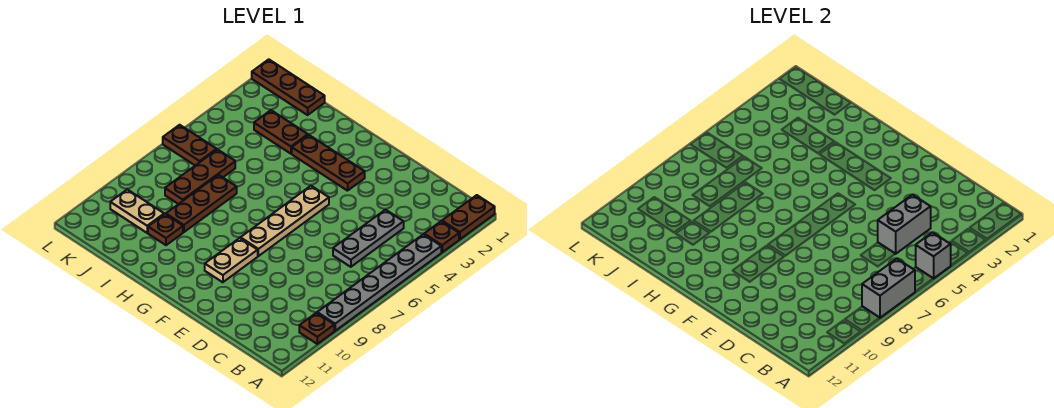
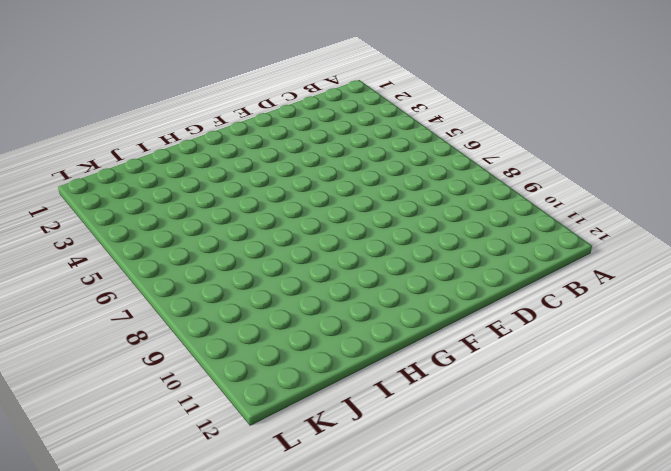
none -> brown 1x2 plate [442,195,495,239]
none -> brown 1x1 plate [424,221,459,252]
none -> grey 1x6 plate [317,234,441,331]

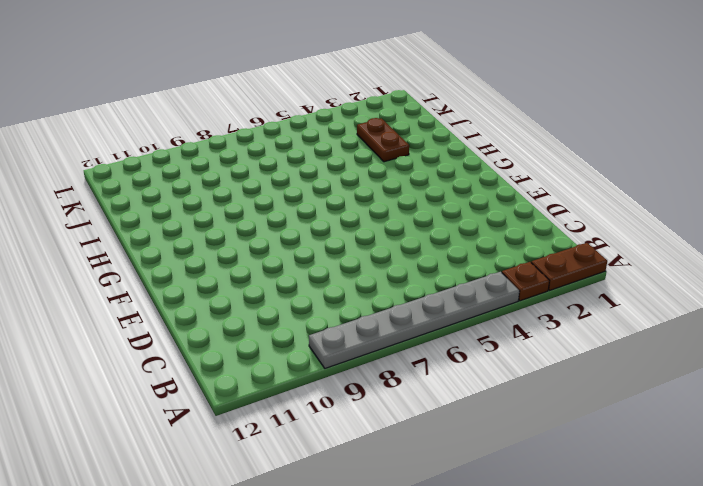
none -> brown 1x1 plate [299,313,334,344]
none -> grey 1x3 plate [333,210,404,267]
none -> brown 1x3 plate [292,135,365,191]

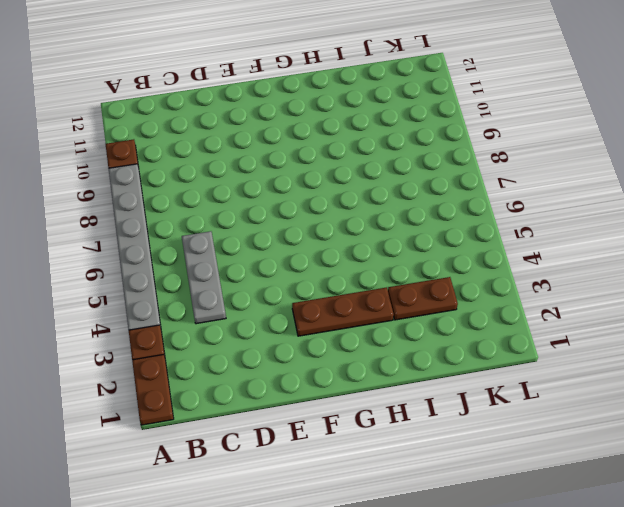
none -> tan 1x4 plate [240,186,329,256]
none -> tan 1x2 plate [205,238,258,282]
none -> brown 1x3 plate [166,175,237,232]

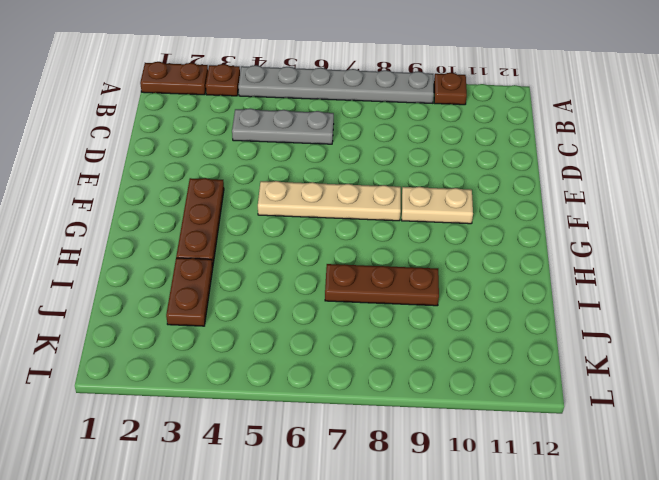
none -> brown 1x1 plate [148,214,183,245]
none -> brown 1x3 plate [252,59,325,115]
none -> brown 1x3 plate [165,150,235,204]

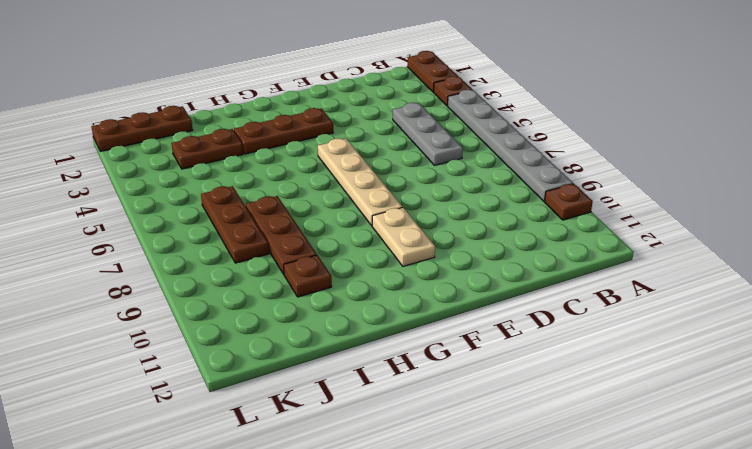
none -> tan 1x2 plate [110,190,164,233]
none -> brown 1x2 plate [163,125,217,165]
none -> grey 1x1 brick [916,232,951,279]

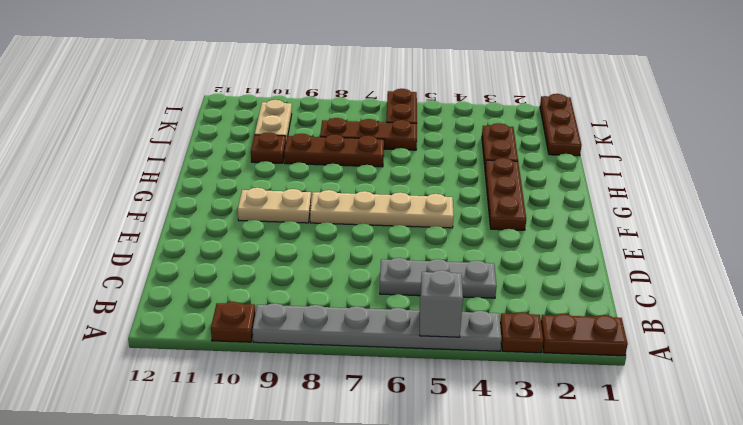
none -> grey 1x2 brick [862,259,915,318]
none -> grey 1x2 brick [878,195,931,254]

